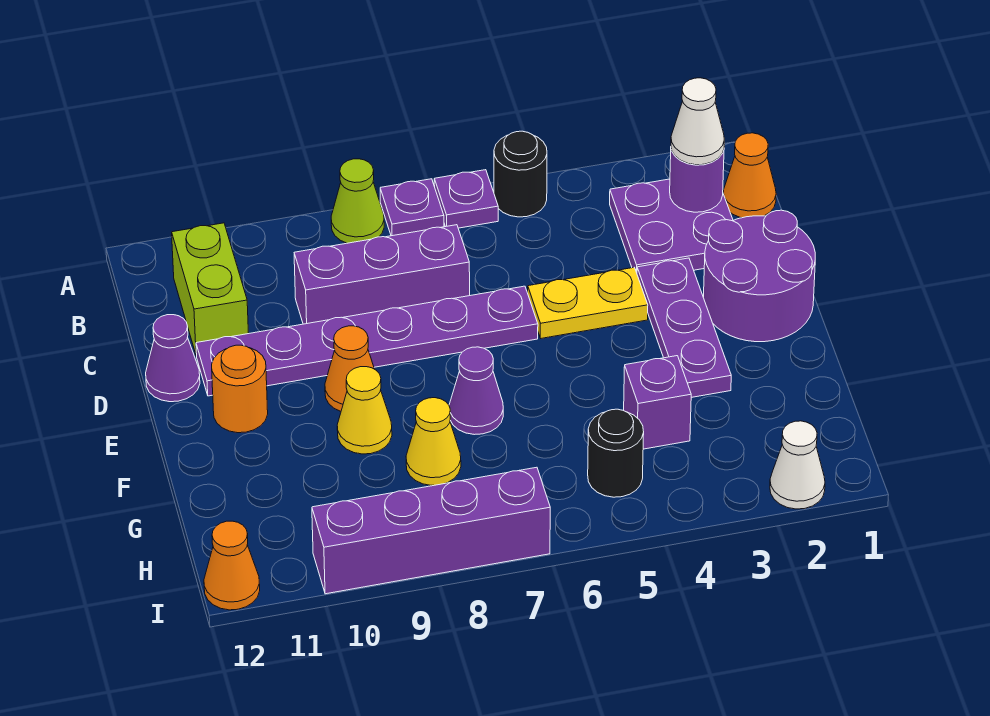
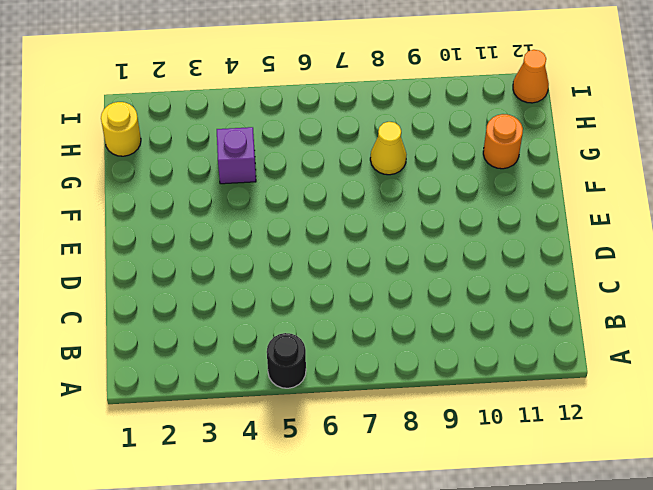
orange 1x1 round brick [483,114,523,169] -> orange 1x1 round brick moved to [212,345,268,433]
yellow 1x1 round brick [101,102,141,156] -> none
none -> purple 1x1 plate [434,170,498,228]
none -> purple 1x1 plate [380,179,444,236]
none -> lime 1x1 cone [331,159,384,243]

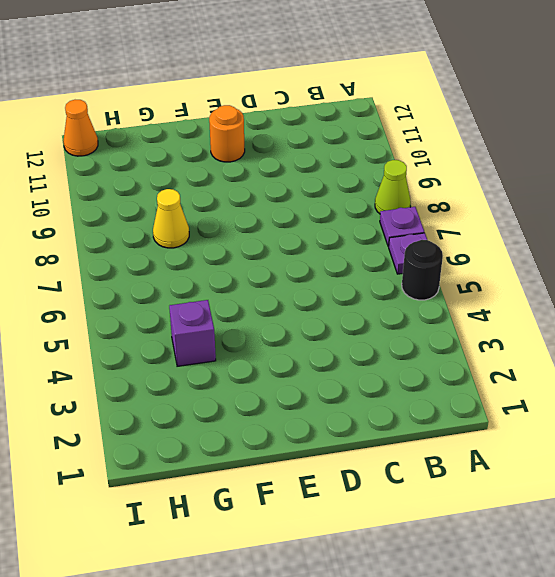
none -> orange 1x1 cone [723,133,776,218]
none -> purple 2x2 plate [610,179,733,273]
none -> lime 1x2 brick [172,223,249,356]

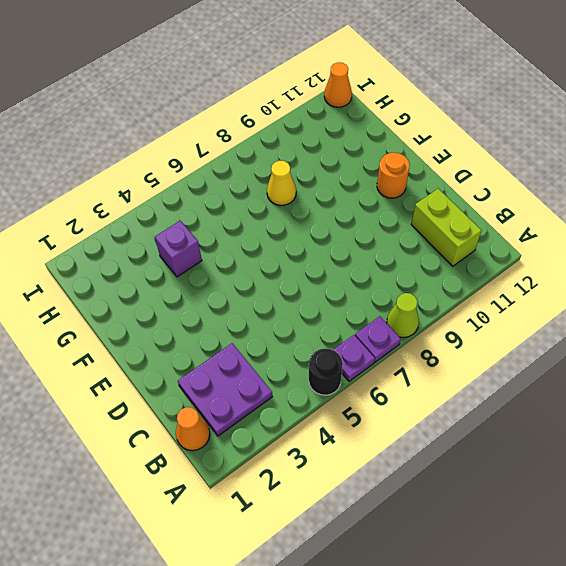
none -> purple 1x3 brick [294,225,470,324]
none -> purple 2x2 round brick [703,210,815,342]
none -> purple 1x3 plate [637,258,731,398]

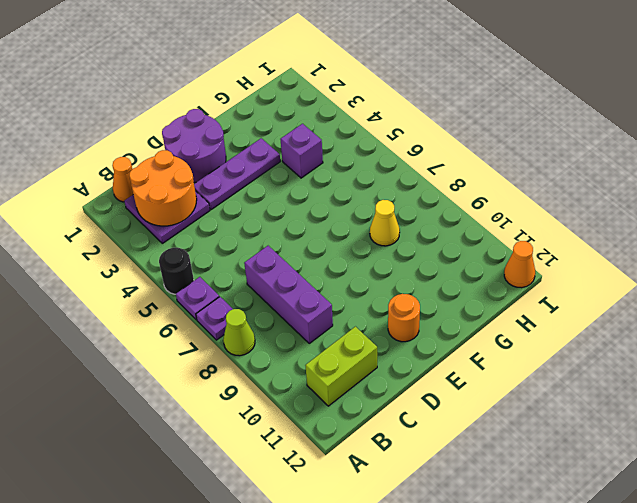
orange 2x2 round brick [129,150,197,226] -> purple 1x1 round brick [670,150,724,212]
none -> yellow 1x2 plate [528,268,648,338]
none -> purple 1x6 plate [196,286,538,396]
none -> purple 1x1 cone [146,315,200,402]

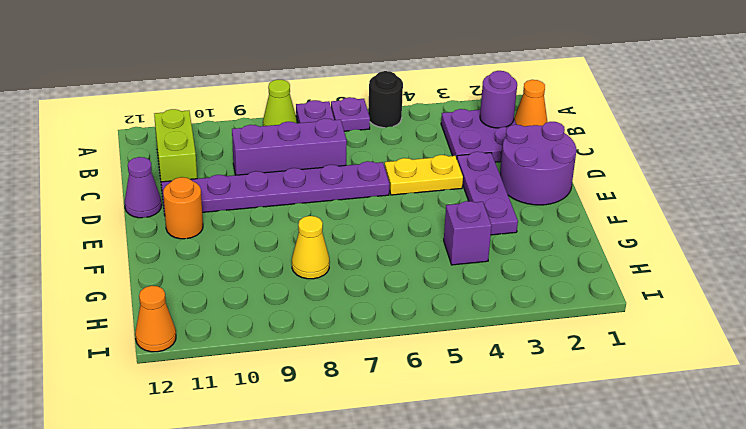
none -> orange 1x1 cone [325,326,374,411]
none -> purple 1x1 cone [449,347,503,435]
none -> yellow 1x1 cone [337,367,392,454]

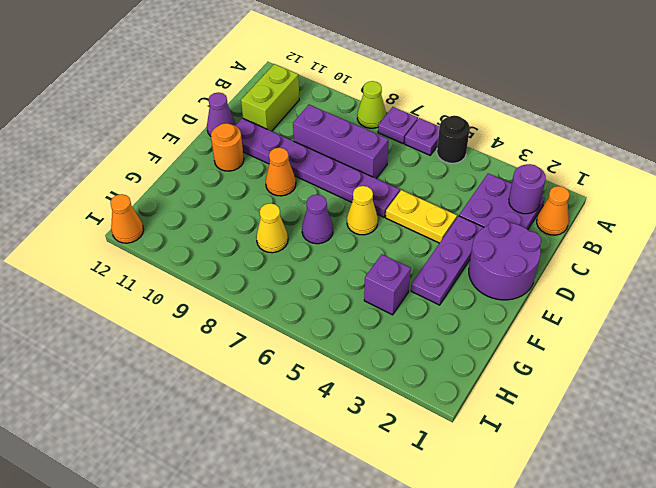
yellow 1x1 cone [347,186,378,235] -> yellow 1x1 cone moved to [337,367,392,454]
none -> black 1x1 round brick [588,409,644,497]
none -> white 1x1 cone [770,421,825,509]
none -> purple 1x4 brick [312,467,550,594]

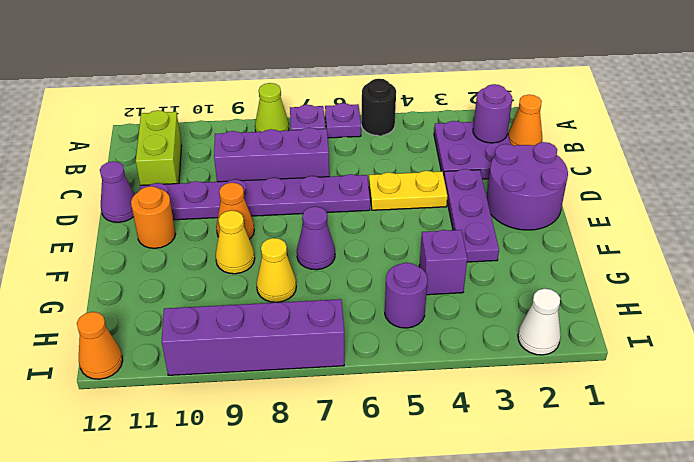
purple 1x1 round brick [385,263,427,328] -> black 1x1 round brick [588,409,644,497]
none -> white 1x1 cone [671,78,724,165]

